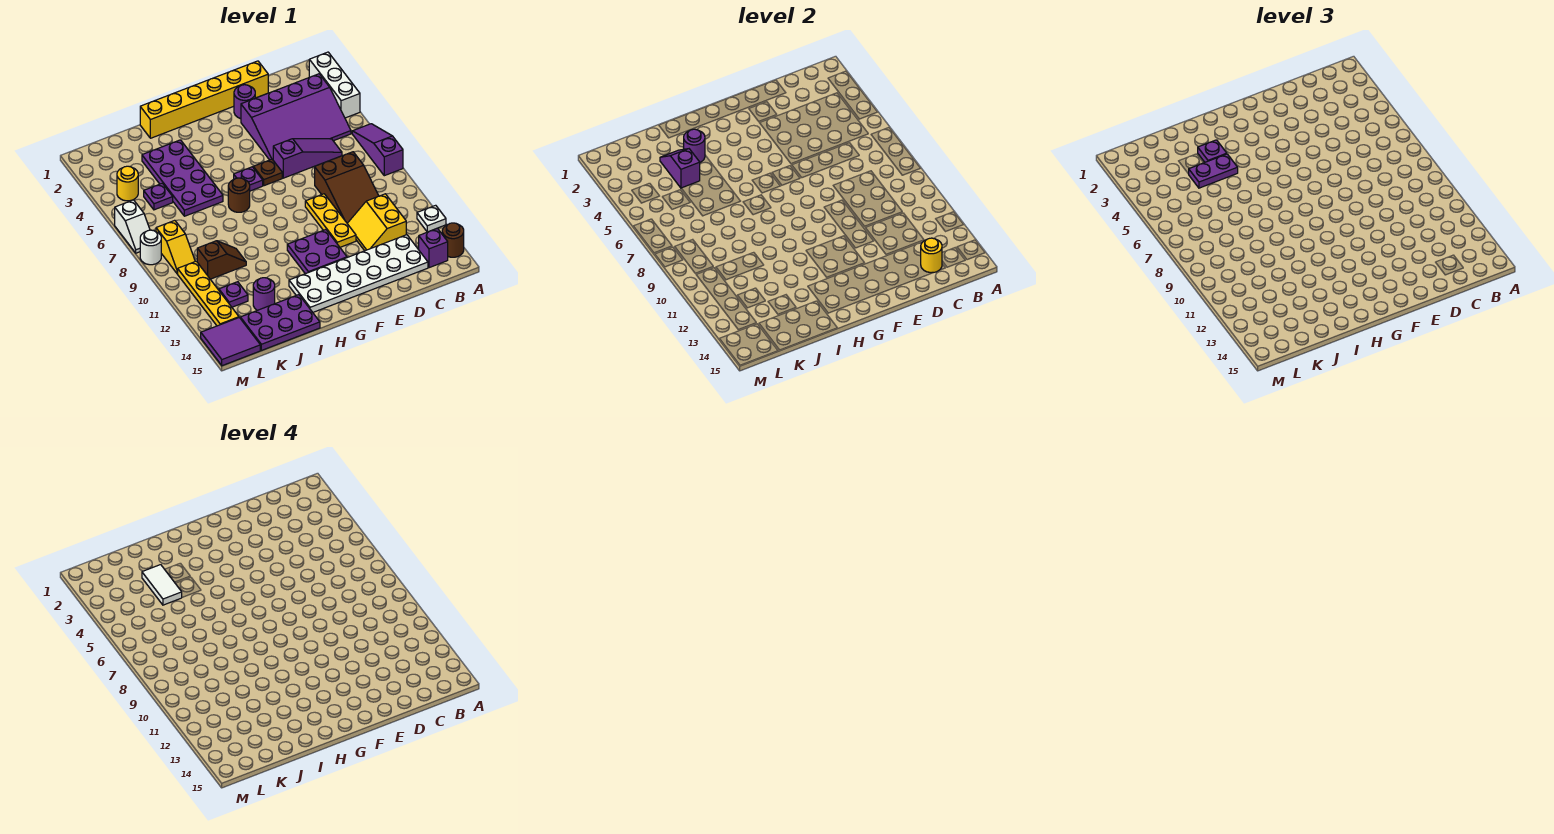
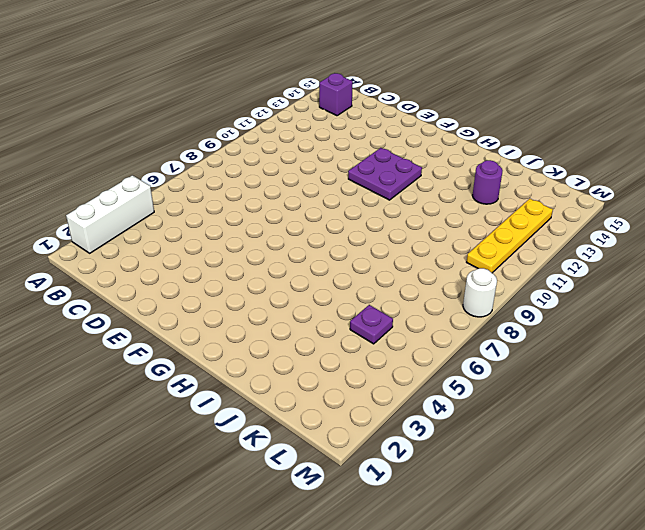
none -> purple 1x3 slope [352,124,403,176]
none -> white 1x1 plate [417,205,446,232]
none -> brown 1x1 round brick [442,223,464,257]
none -> purple 3x4 slope [241,74,351,160]

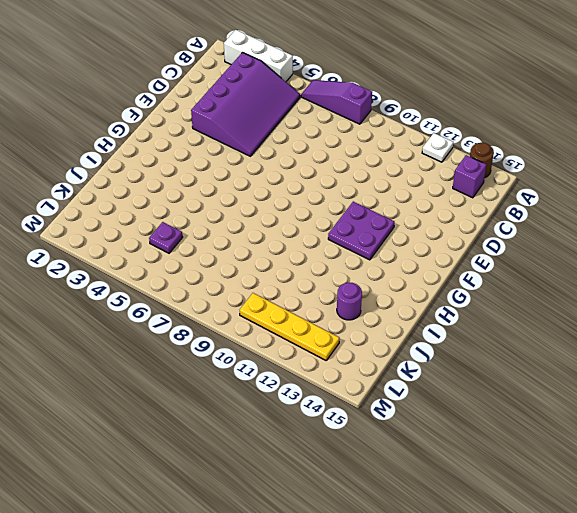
none -> purple 1x3 slope [273,139,342,178]
none -> brown 2x3 slope [315,152,379,223]
none -> yellow 2x2 slope [347,194,406,251]
none -> white 2x6 plate [289,235,428,312]

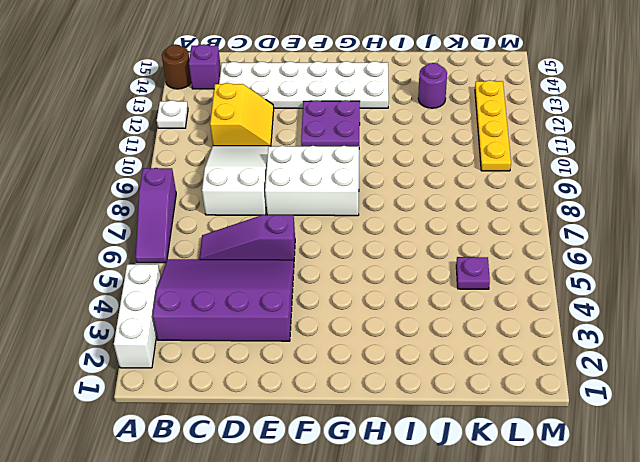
white 2x3 slope [202,146,269,215] -> brown 2x3 slope [315,152,379,223]
white 2x3 brick [265,146,359,216] -> yellow 1x3 plate [305,194,356,247]
none -> yellow 1x6 brick [140,61,268,138]
none -> purple 1x1 round brick [234,85,255,119]
none -> brown 1x1 plate [253,159,282,186]
none -> purple 1x1 plate [234,167,263,191]

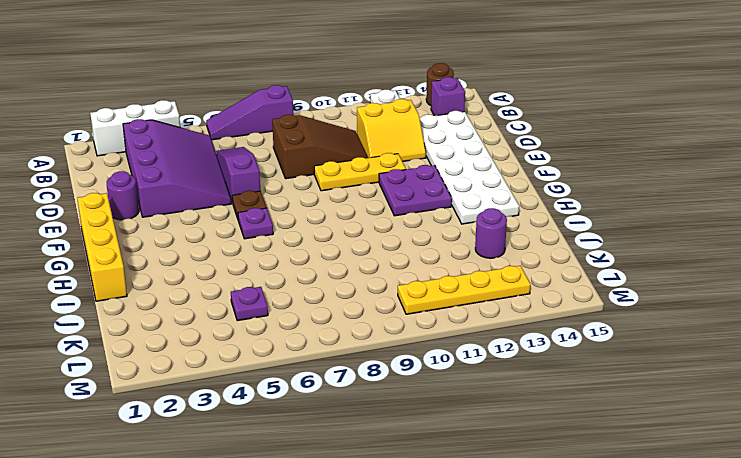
yellow 1x4 brick [77,193,127,301] -> yellow 1x6 brick [140,61,268,138]
none -> brown 1x1 round brick [228,178,250,212]
none -> purple 2x4 plate [142,140,223,216]
none -> purple 2x3 plate [240,295,320,350]
none -> brown 1x2 slope [197,241,246,279]

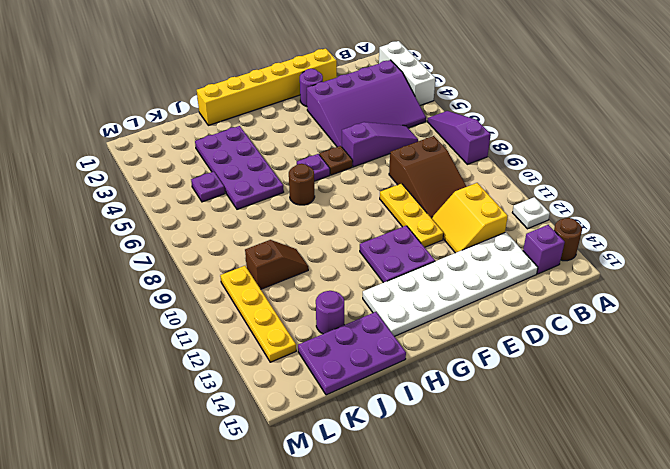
none -> purple 1x1 plate [219,282,248,307]
none -> yellow 1x1 round brick [117,166,138,201]
none -> yellow 1x2 slope [156,220,195,274]
none -> purple 2x2 tile [201,318,260,366]

